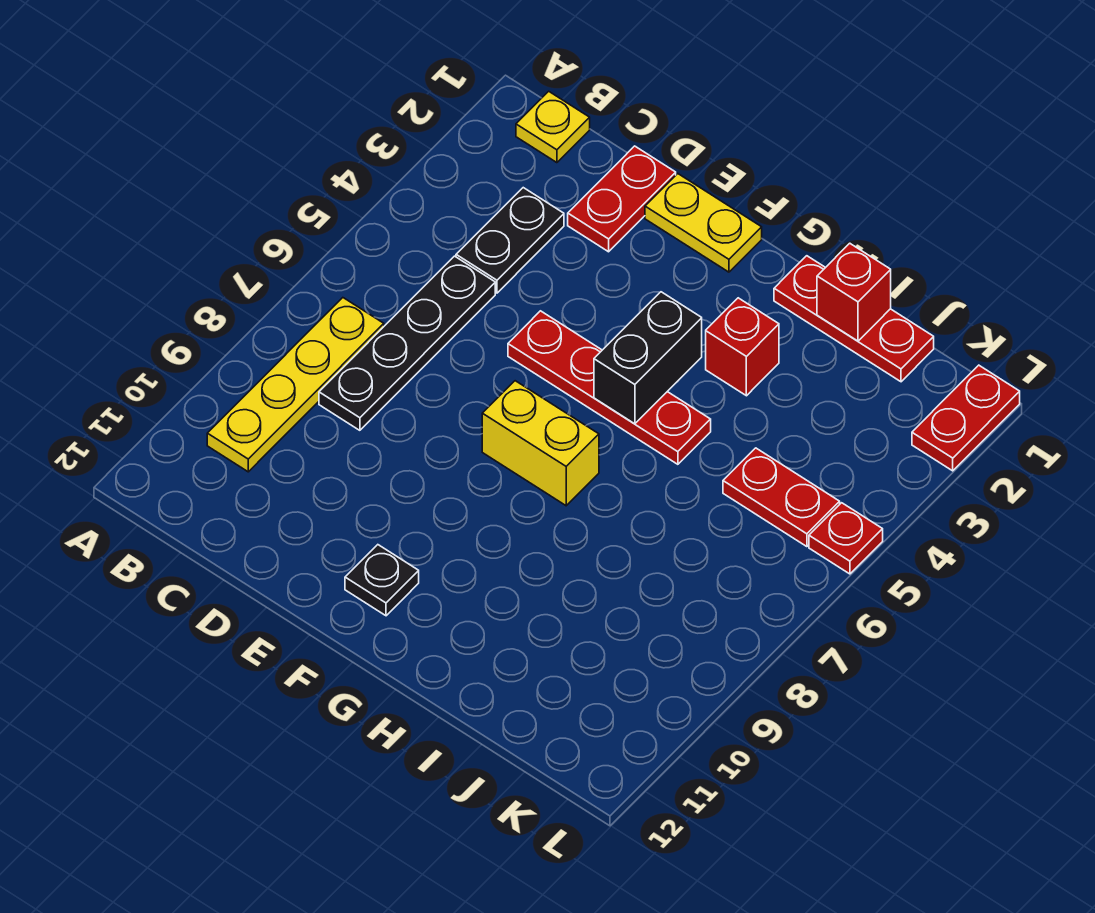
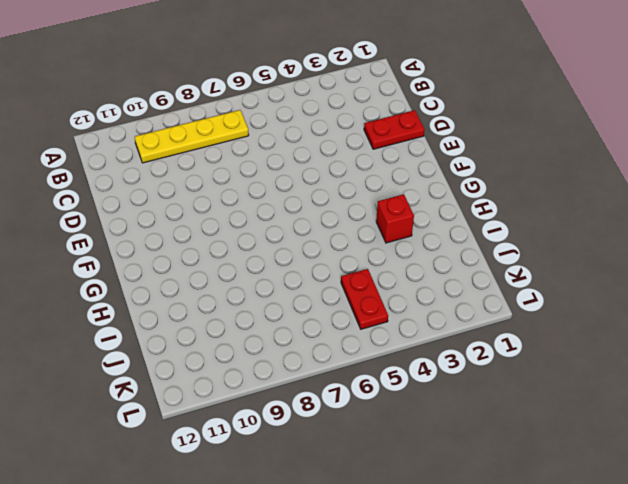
none -> yellow 1x1 plate [516,91,590,163]
none -> black 1x2 plate [456,188,564,293]
none -> black 1x4 plate [319,256,495,430]

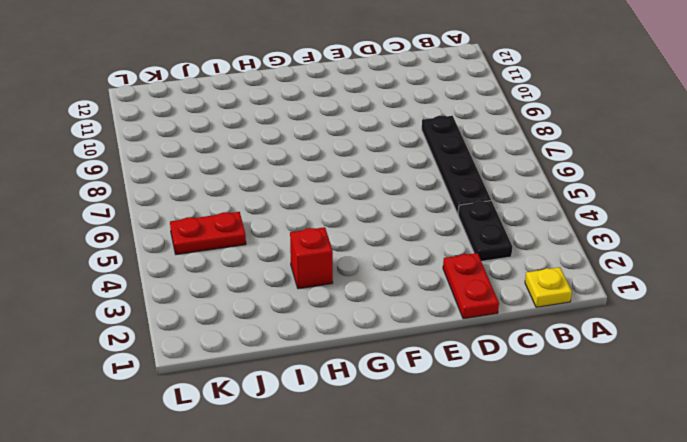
none -> yellow 1x4 plate [207,298,384,472]
none -> yellow 1x2 plate [645,174,762,272]
none -> red 1x4 plate [508,311,711,464]

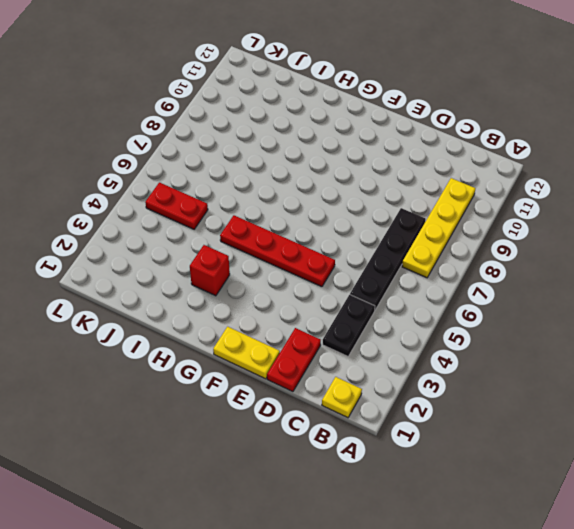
none -> yellow 1x2 brick [482,381,599,506]
none -> black 1x1 plate [345,545,419,616]
none -> red 1x3 plate [774,256,934,382]

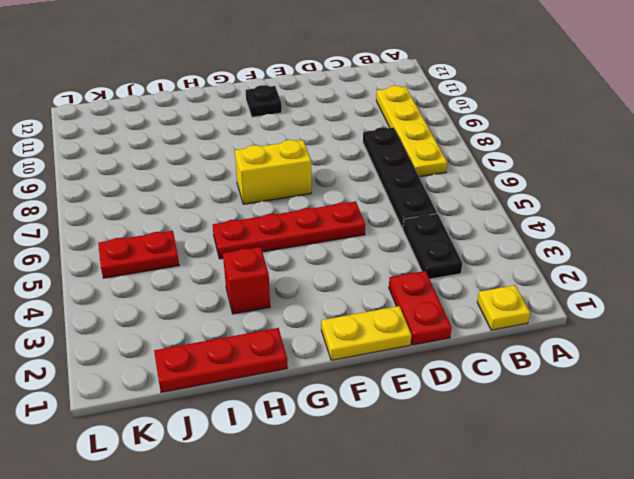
none -> red 1x2 plate [912,365,1020,471]
none -> red 1x1 plate [809,503,883,574]
none -> black 1x2 brick [594,292,702,424]

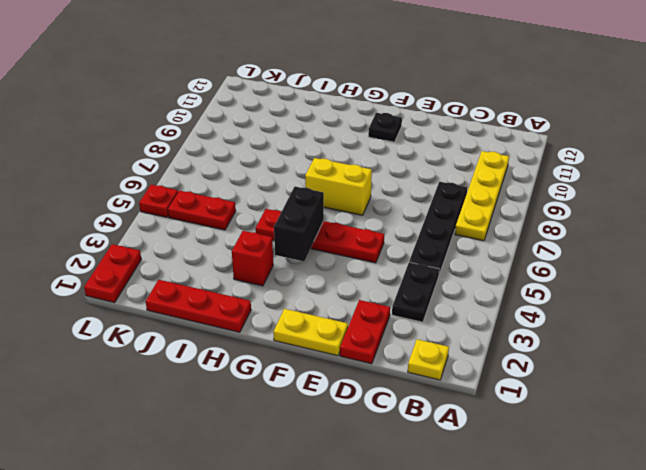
none -> red 1x1 brick [817,243,891,341]

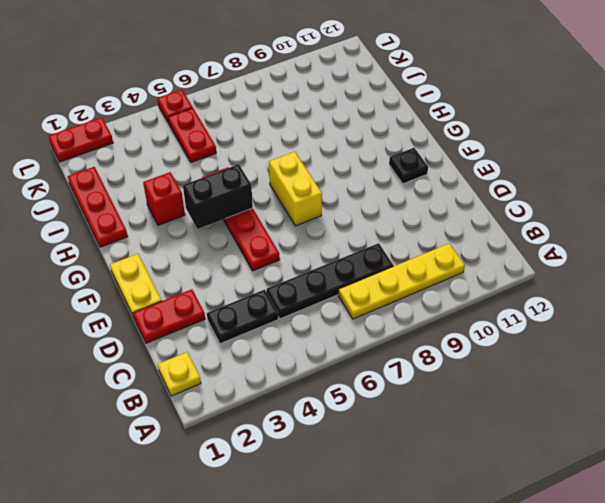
none -> red 1x1 brick [817,243,891,341]

